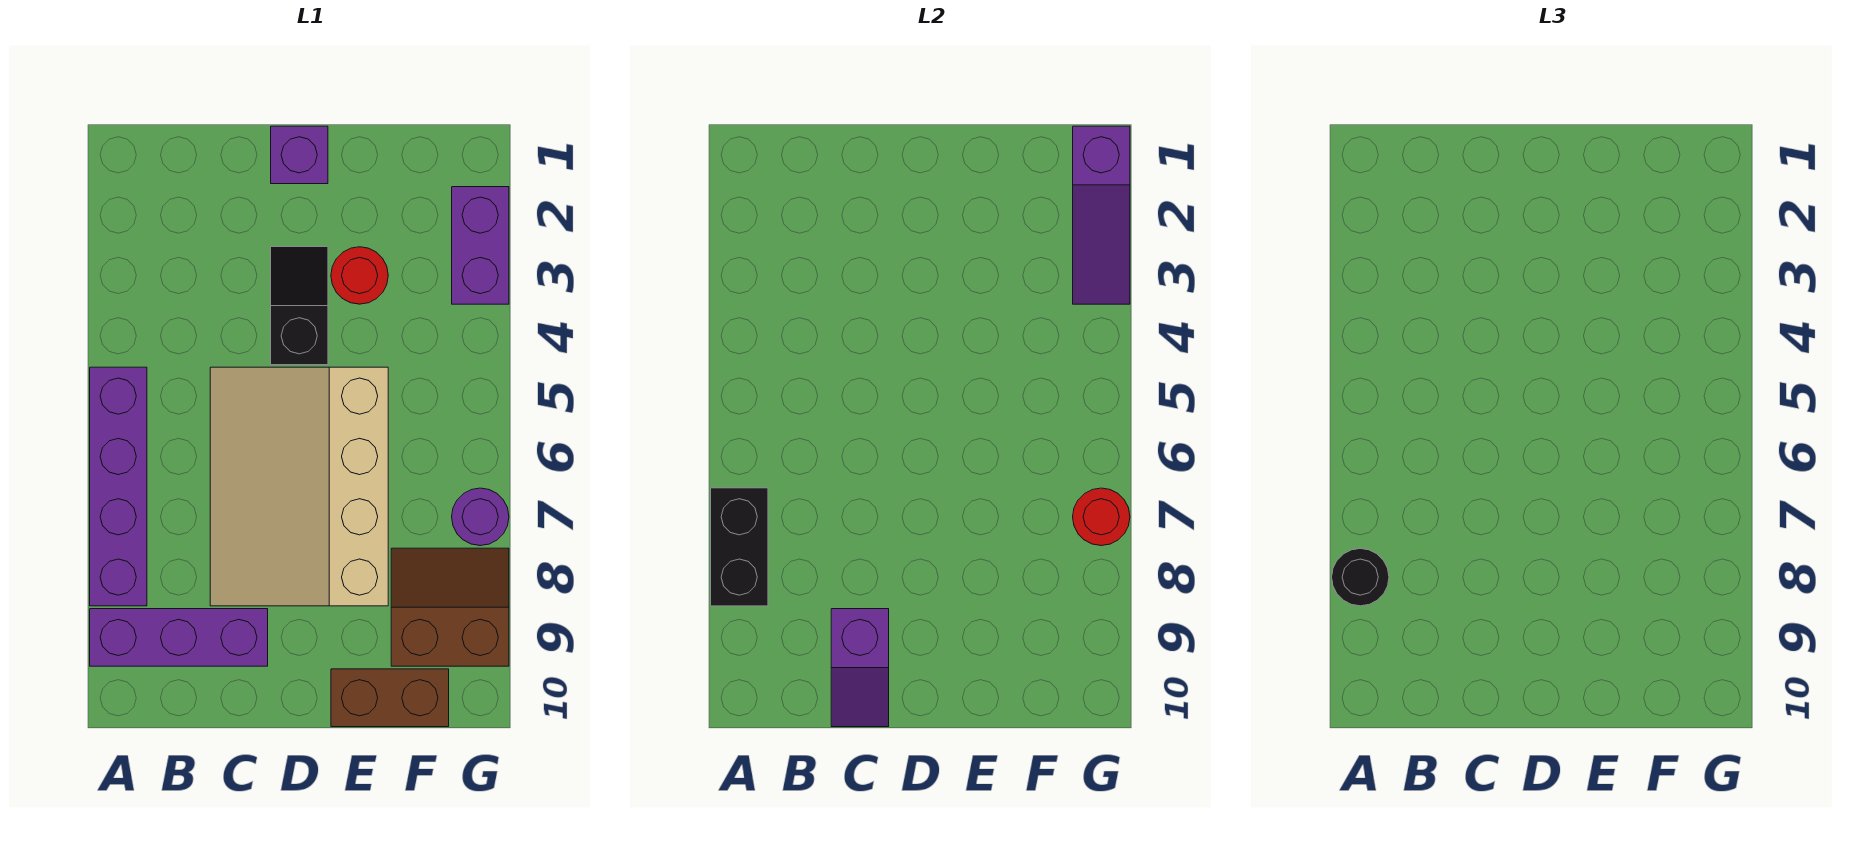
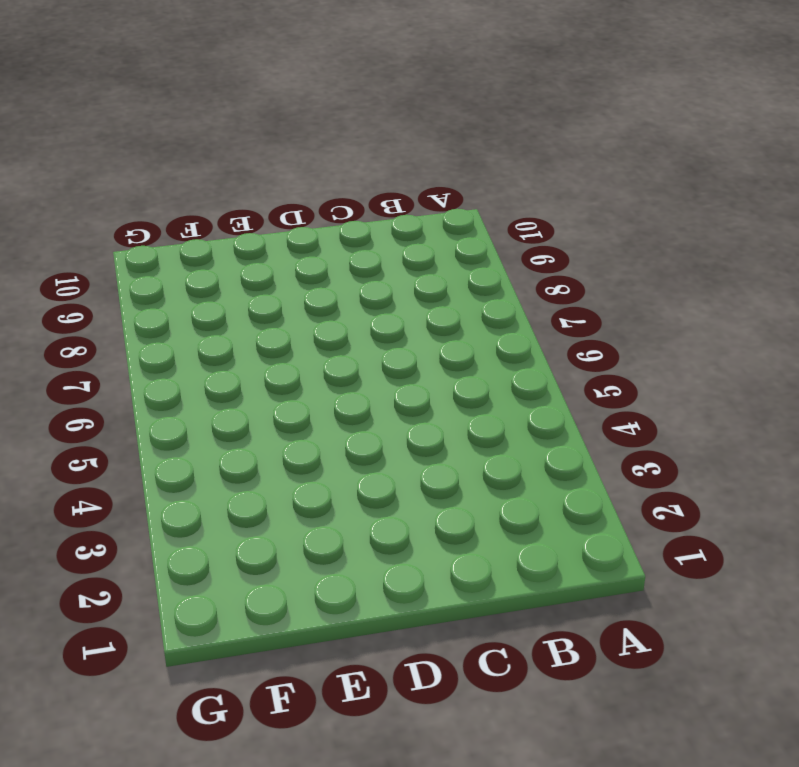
none -> purple 1x4 brick [90,367,147,606]
none -> purple 1x3 brick [90,609,268,666]
none -> tan 3x4 slope [210,367,388,606]

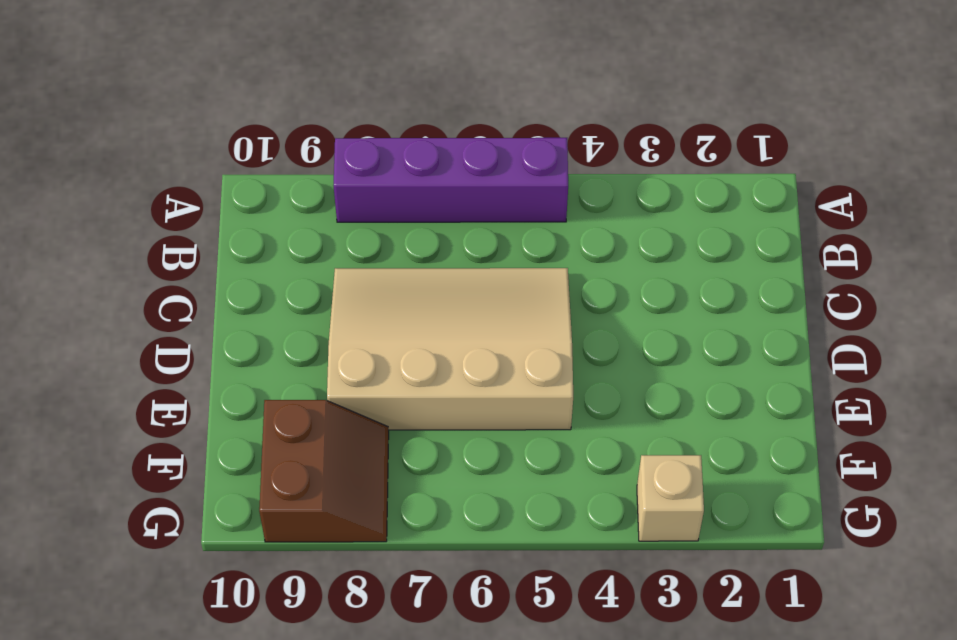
tan 1x1 brick [637,455,704,541] -> purple 1x2 brick [452,187,509,304]
none -> purple 1x3 brick [90,609,268,666]
none -> purple 1x1 brick [271,126,328,184]
none -> black 1x2 slope [271,247,328,365]

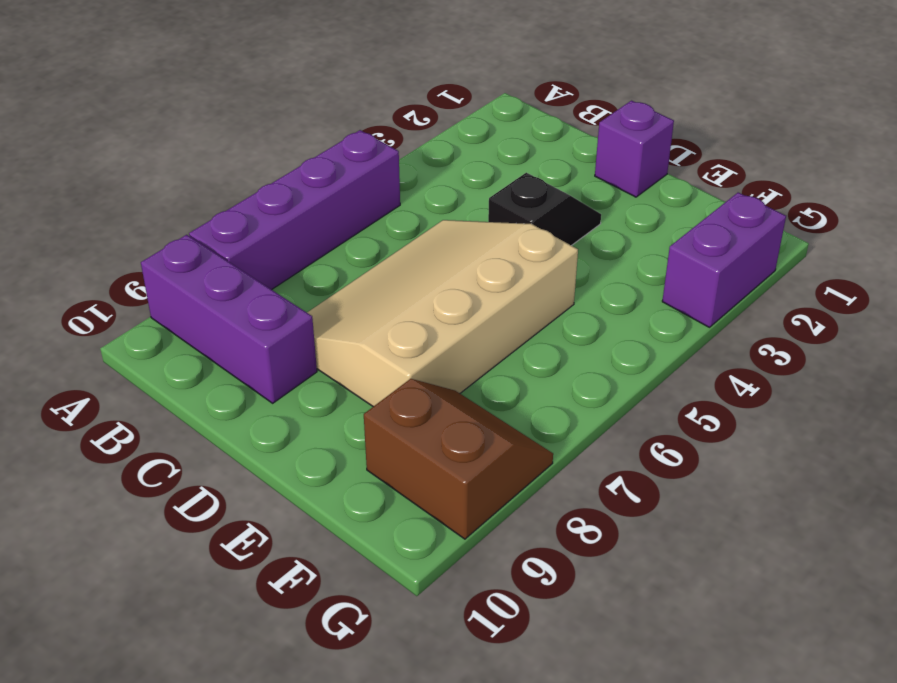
none -> red 1x1 round brick [331,247,388,304]
none -> brown 1x2 brick [331,669,449,727]
none -> purple 1x1 round brick [452,488,509,546]

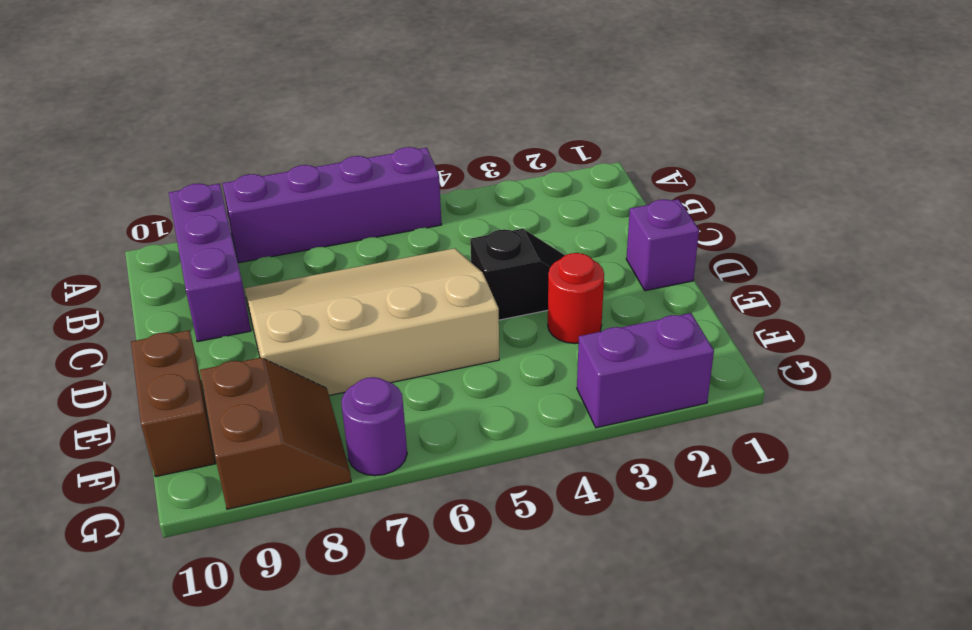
none -> black 1x2 brick [711,488,768,606]
none -> purple 1x2 slope [831,609,889,727]
none -> purple 1x3 slope [1073,126,1130,304]

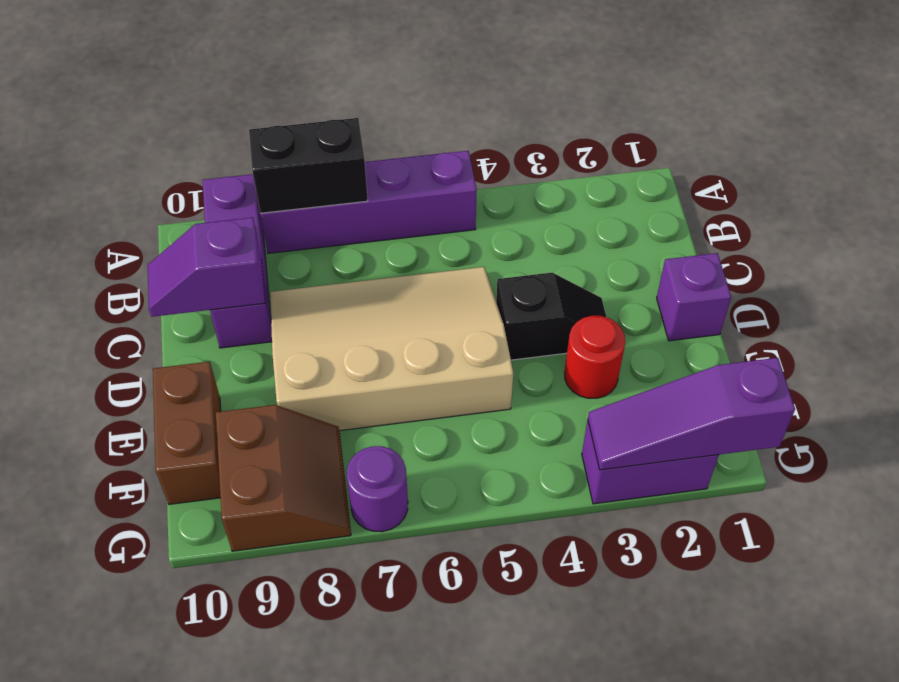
none -> red 1x1 round brick [1073,488,1130,546]
none -> black 1x1 round brick [1332,549,1389,606]

